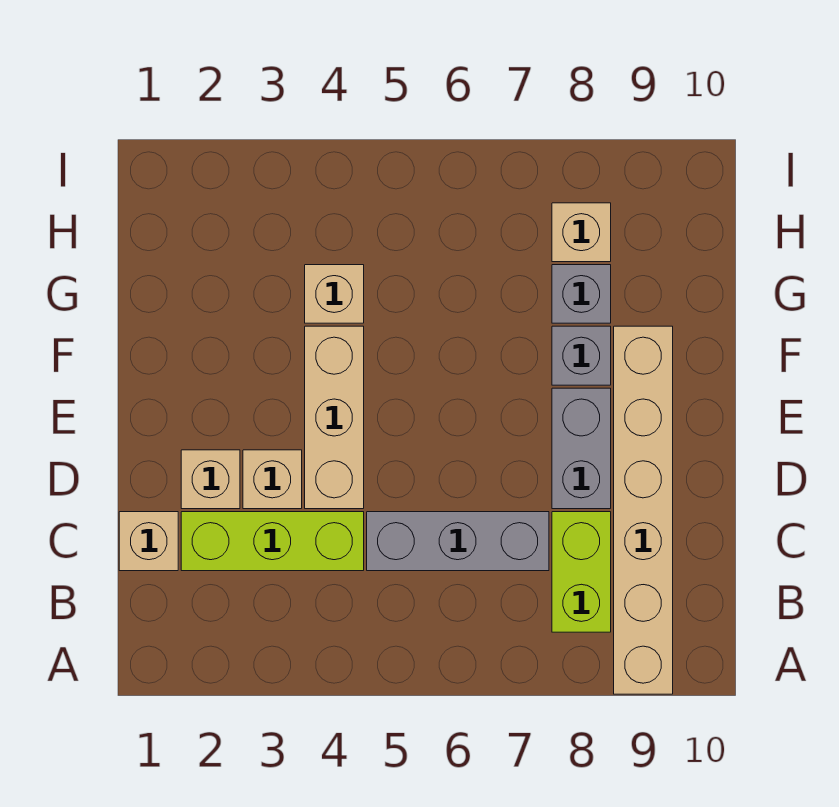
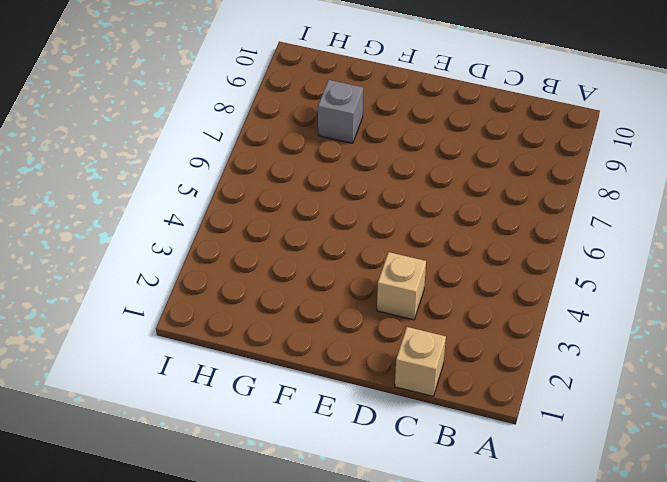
none -> tan 1x6 brick [614,326,673,694]
none -> lime 1x2 brick [552,512,611,632]
none -> lime 1x3 brick [181,512,364,571]

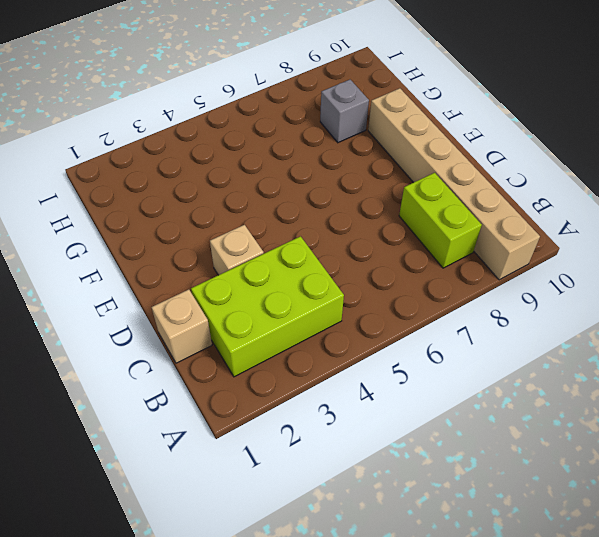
lime 2x3 brick [191,236,344,377] -> lime 1x3 brick [181,512,364,571]
none -> grey 1x3 brick [367,512,549,571]
none -> tan 1x1 brick [181,450,240,509]
none -> tan 1x3 brick [305,326,364,509]

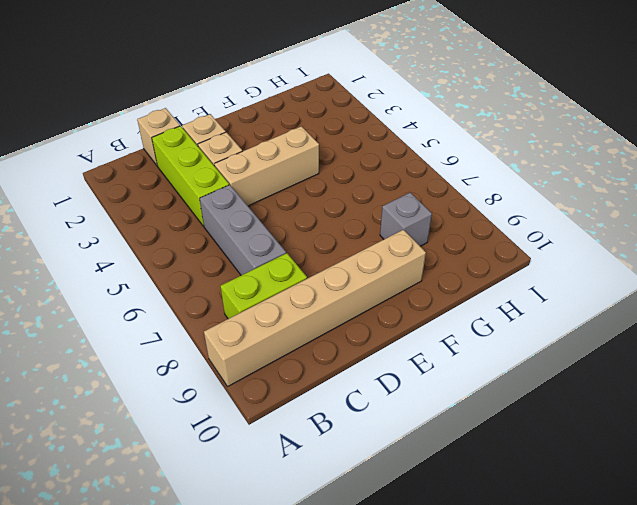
none -> grey 1x2 brick [552,388,611,509]
none -> grey 1x1 brick [552,326,611,385]
none -> tan 1x1 brick [305,265,364,323]

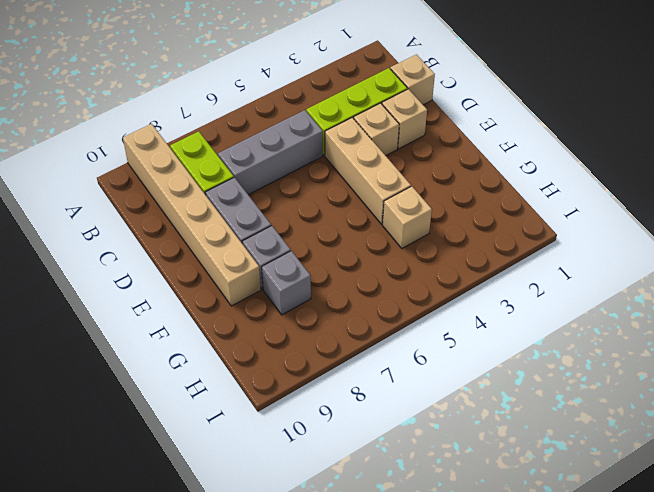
none -> tan 1x1 brick [552,203,611,262]

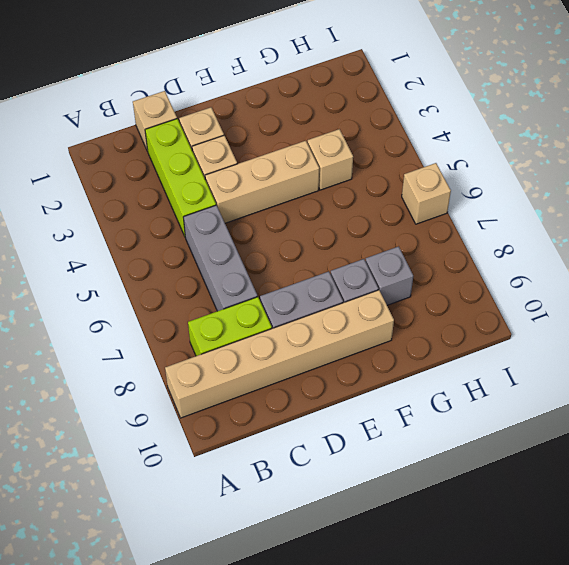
tan 1x1 brick [402,163,451,224] -> tan 1x1 brick moved to [552,203,611,262]

